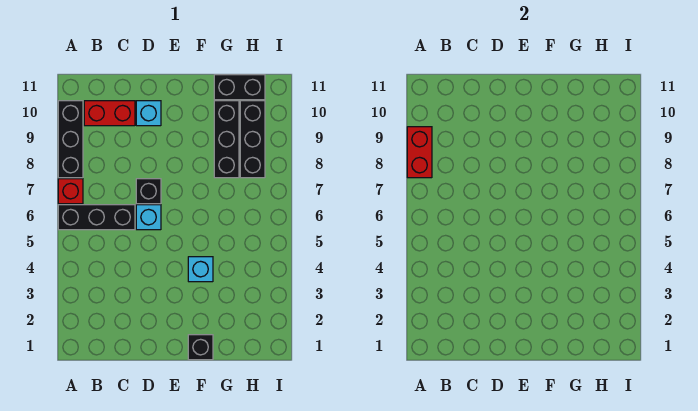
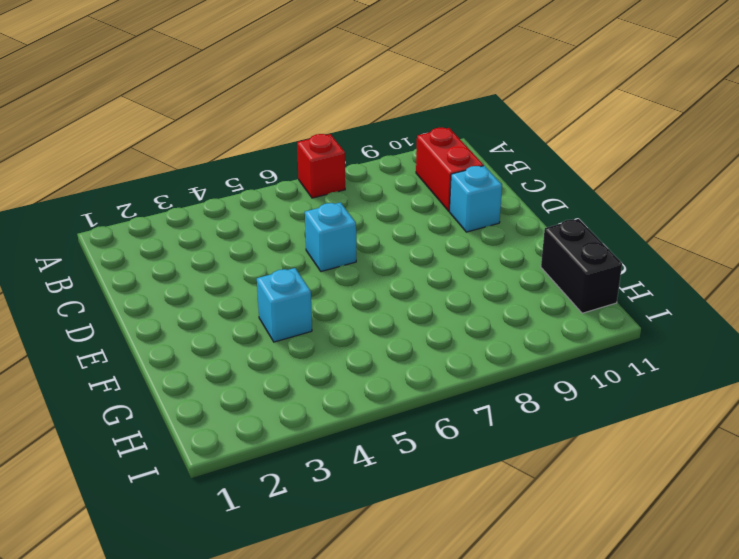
none -> black 1x3 brick [58,205,135,230]
none -> black 1x3 brick [58,101,83,178]
none -> black 1x1 brick [136,179,161,204]

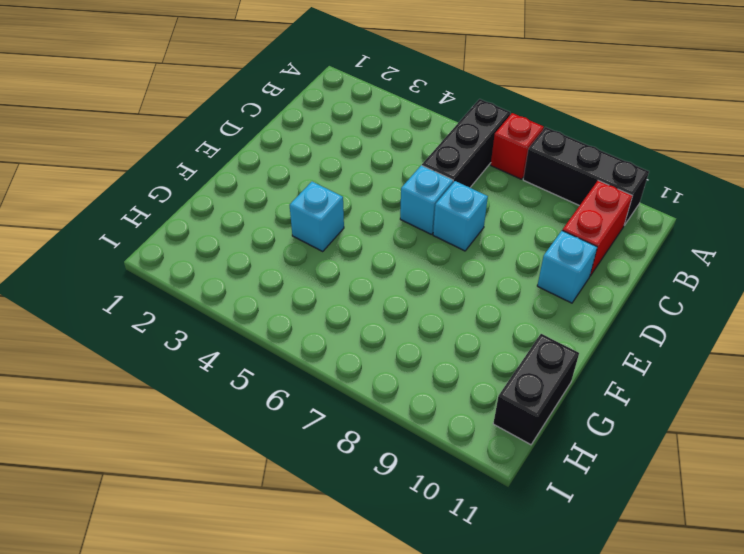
cyan 1x1 brick [433,181,488,251] -> black 1x1 brick [136,179,161,204]
none -> black 1x1 brick [188,335,213,360]
none -> black 1x3 brick [214,101,239,178]
none -> black 1x3 brick [240,101,265,178]

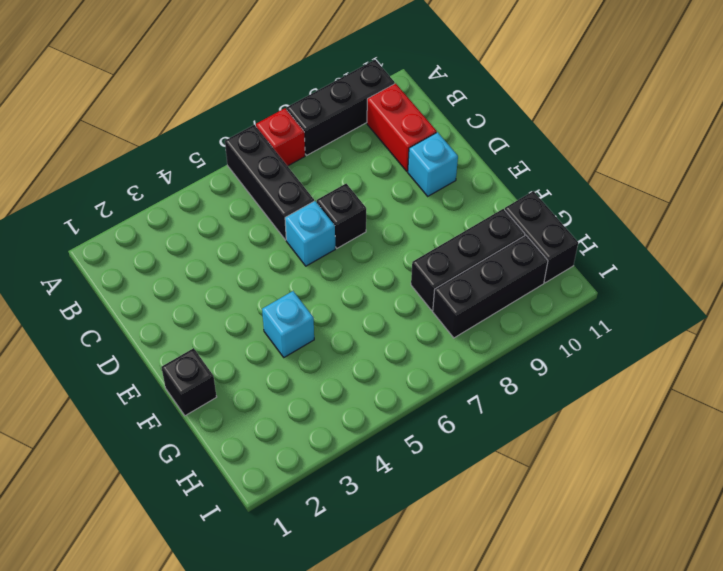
none -> red 1x2 brick [407,127,432,178]

